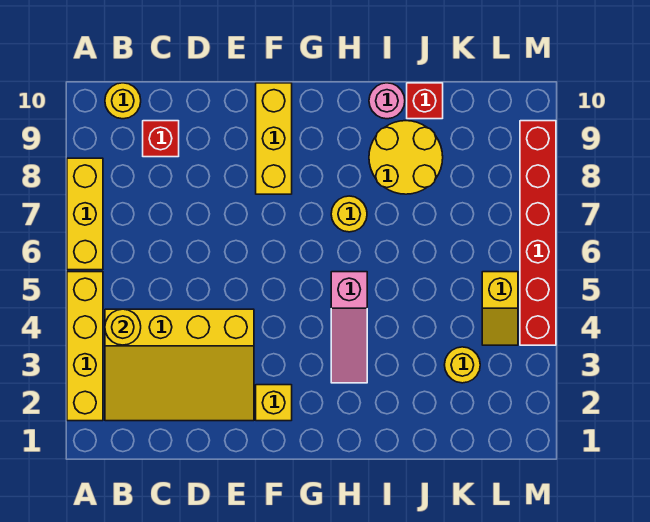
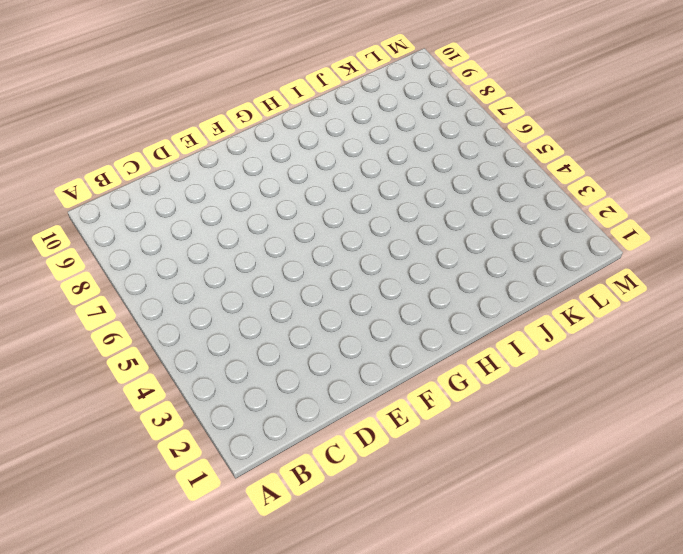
none -> yellow 1x4 brick [67,272,103,421]
none -> yellow 1x3 brick [67,158,103,270]
none -> yellow 3x4 slope [105,309,254,421]

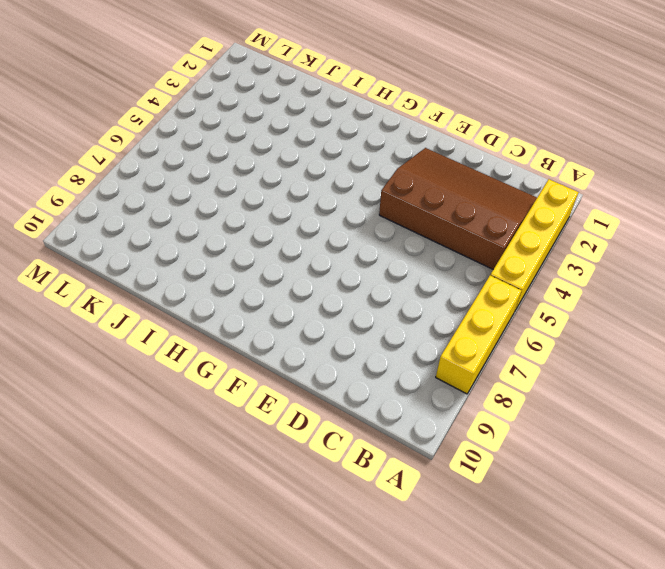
brown 3x4 slope [379,148,537,269] -> yellow 3x4 slope [105,309,254,421]
none -> yellow 1x1 round brick [105,83,141,119]
none -> red 1x1 brick [143,121,179,157]
none -> yellow 1x1 brick [256,385,292,421]

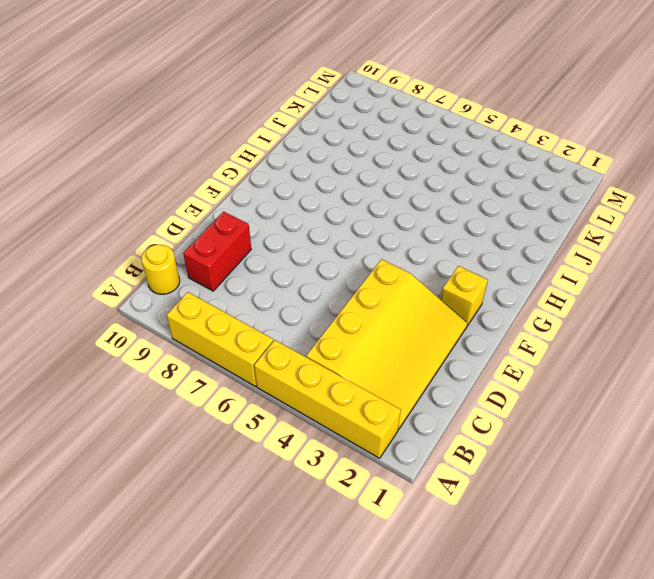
red 1x2 brick [183,212,251,291] -> red 1x1 brick [143,121,179,157]
none -> yellow 1x3 brick [256,83,292,194]
none -> pink 1x3 slope [331,272,367,383]
none -> yellow 1x1 round brick [331,196,367,232]

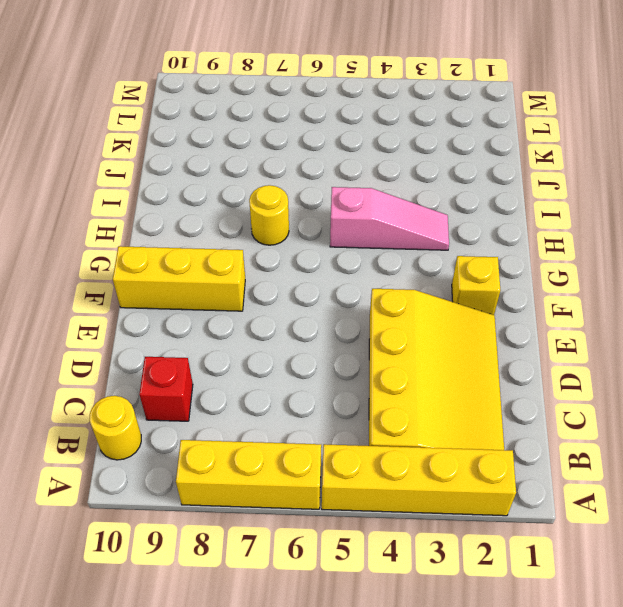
none -> yellow 2x2 round brick [369,121,443,194]
none -> pink 1x1 round brick [369,83,405,119]
none -> red 1x1 brick [407,83,443,119]

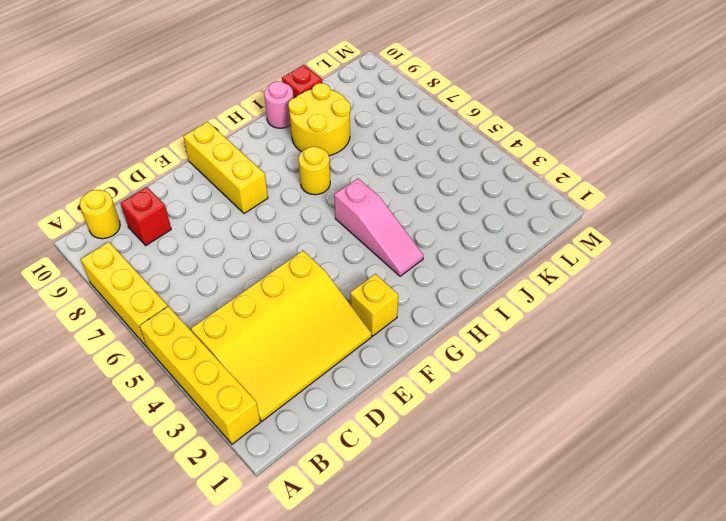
none -> yellow 1x1 round brick [445,347,480,383]
none -> yellow 1x2 slope [482,272,518,345]
none -> red 1x6 brick [520,121,556,345]

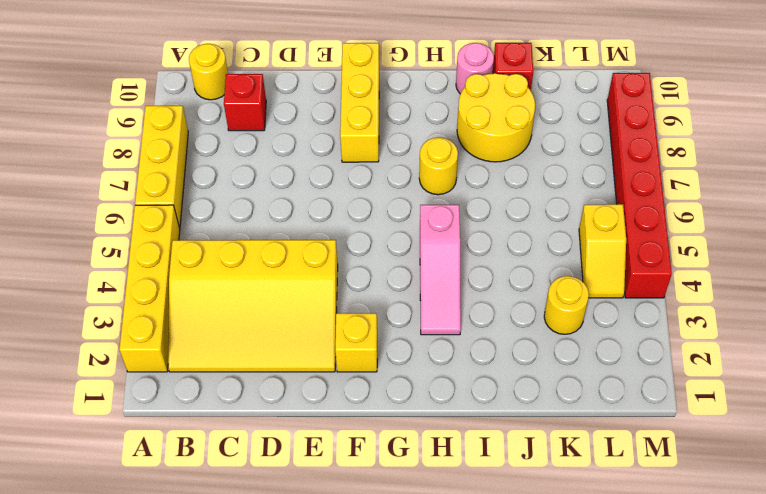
none -> yellow 1x1 round brick [105,309,141,345]

